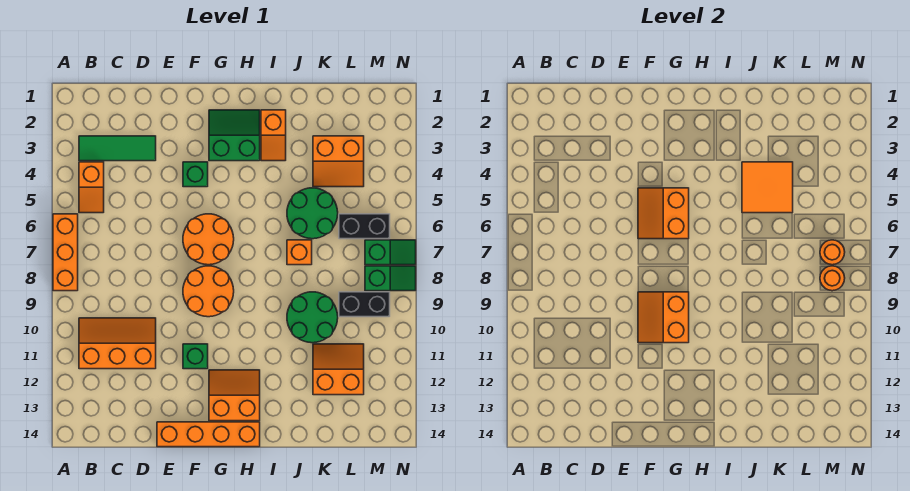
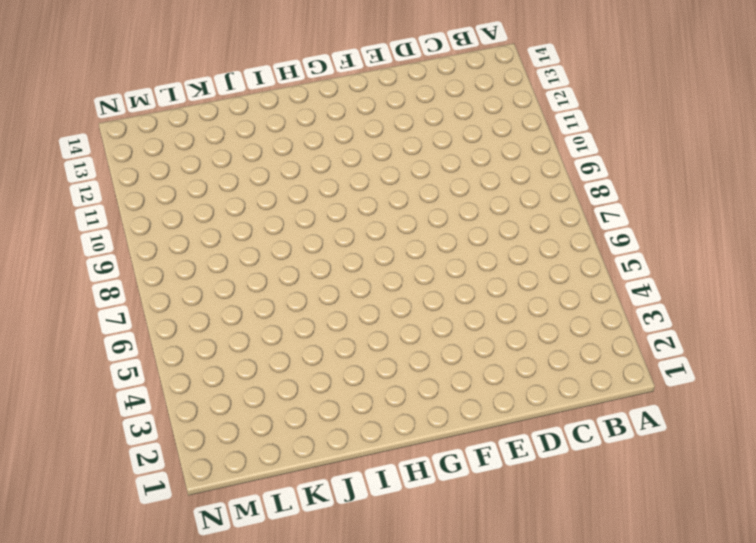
none -> orange 1x3 brick [53,214,78,291]
none -> green 1x3 tile [79,136,156,161]
none -> orange 1x2 slope [79,162,104,213]

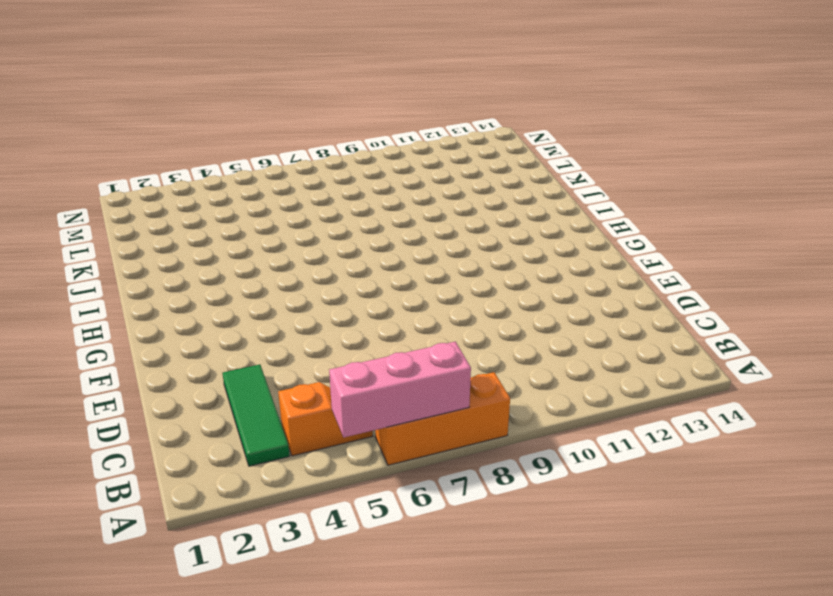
pink 1x3 brick [329,342,471,438] -> none
none -> orange 2x3 slope [79,318,156,369]
none -> orange 1x4 brick [157,422,260,447]
none -> green 1x1 brick [183,162,208,187]

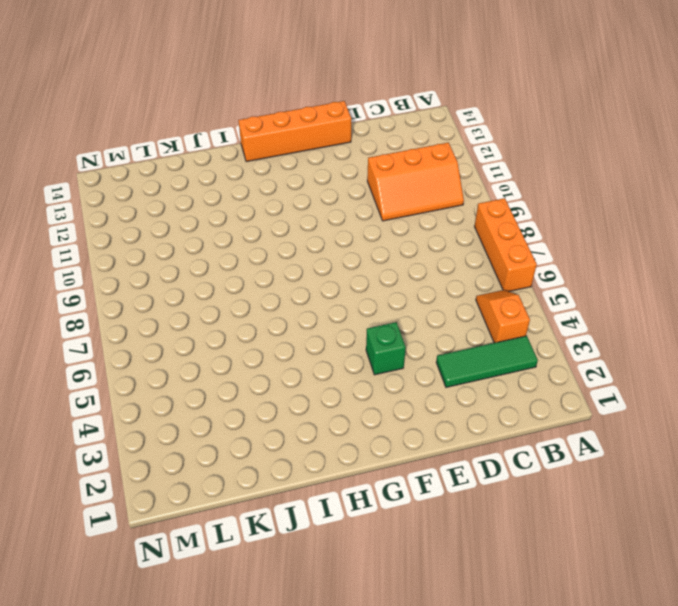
none -> orange 2x2 round brick [183,214,234,265]
none -> orange 2x2 round brick [183,266,234,317]
none -> green 1x1 brick [183,344,208,369]

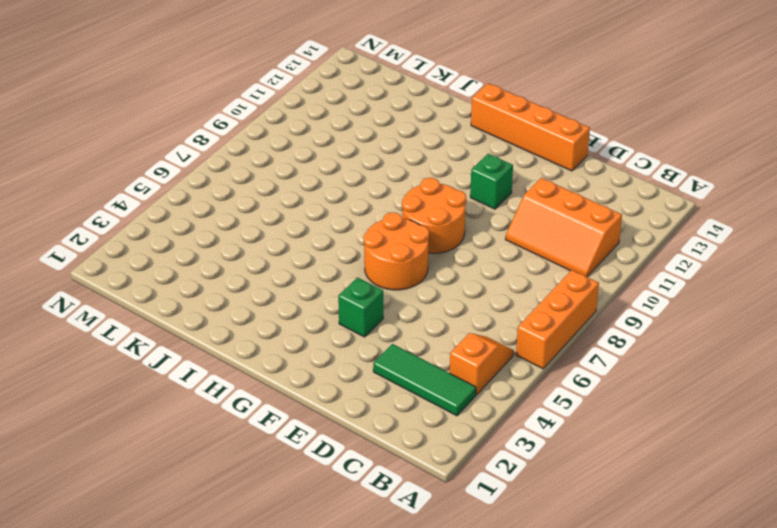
none -> green 2x2 slope [209,110,260,161]
none -> orange 2x2 slope [209,370,260,421]
none -> orange 1x2 slope [261,110,286,161]

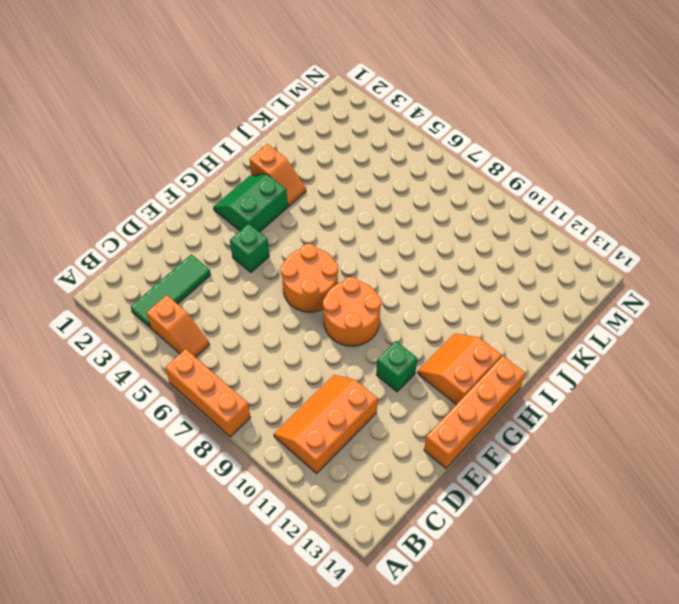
none -> green 2x2 round brick [287,188,338,239]
none -> orange 1x1 brick [287,240,312,265]
none -> green 2x2 round brick [287,292,338,343]

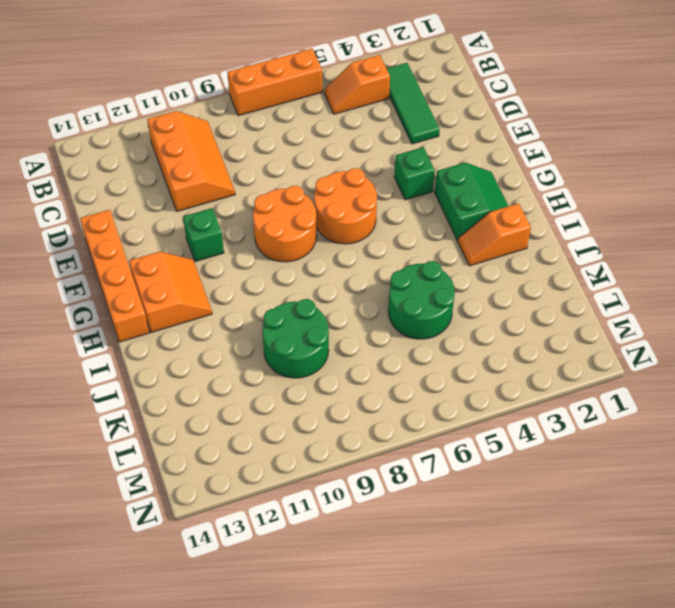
none -> orange 1x1 brick [287,240,312,265]
none -> orange 2x2 slope [313,136,364,187]
none -> orange 2x2 slope [313,344,364,395]

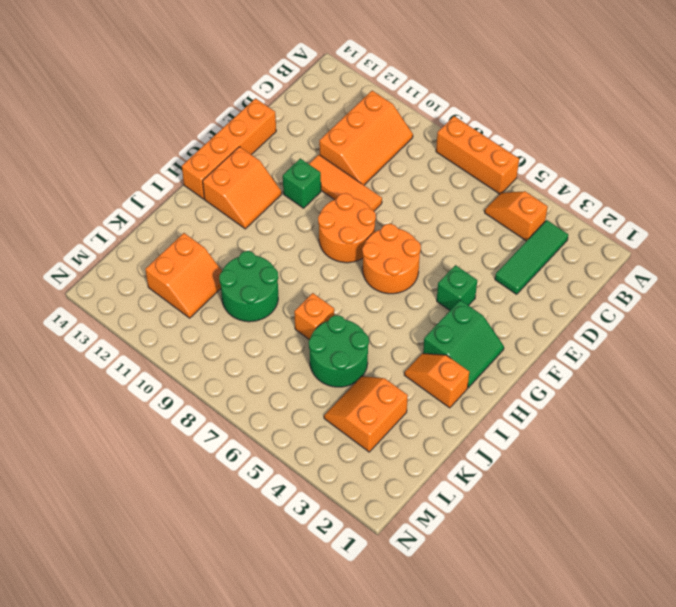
orange 1x3 tile [309,155,382,211] -> none
none -> black 1x2 brick [339,214,390,239]
none -> black 1x2 brick [339,292,390,317]
none -> green 1x2 slope [365,240,416,265]

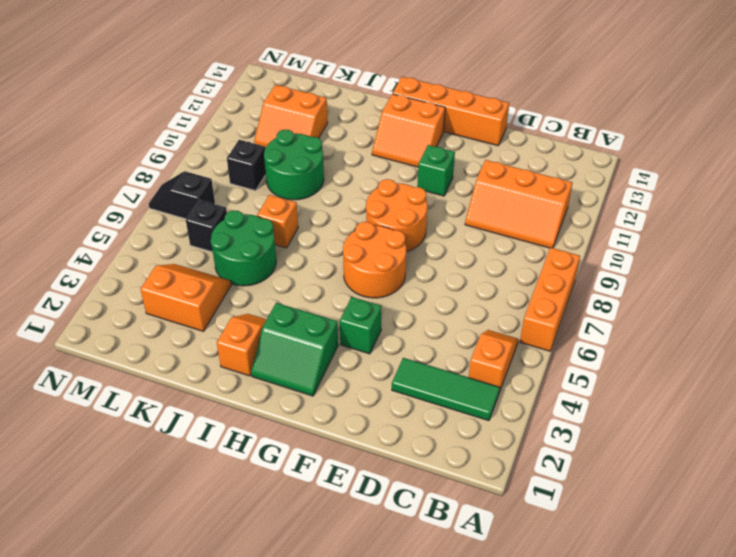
black 1x1 brick [186,200,227,252] -> black 1x2 brick [339,214,390,239]
black 1x1 brick [227,140,266,191] -> black 1x2 brick [339,292,390,317]
black 1x2 slope [149,171,215,219] -> green 1x2 slope [365,240,416,265]
none -> green 1x2 slope [365,266,416,291]
none -> orange 2x2 slope [638,188,689,239]
none -> orange 2x2 slope [638,292,689,343]

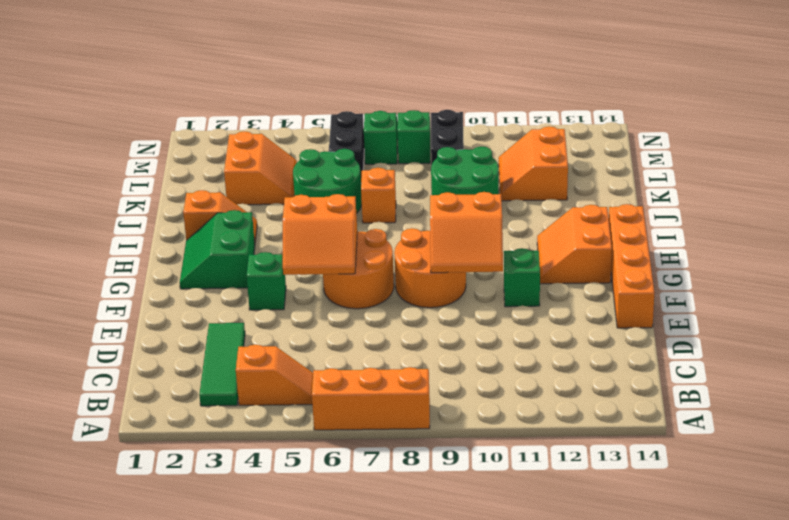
none -> orange 2x3 slope [79,318,156,369]
none -> orange 2x2 tile [742,162,793,213]
none -> orange 1x1 round brick [820,240,845,265]

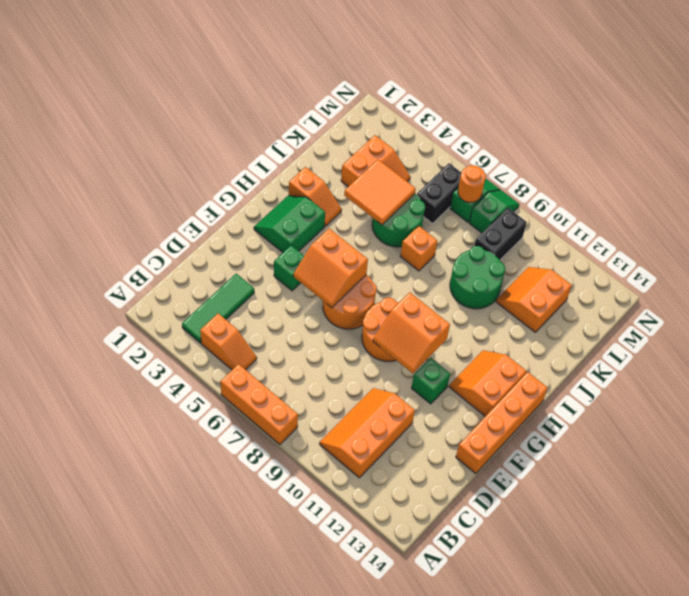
none -> orange 1x1 round brick [820,266,845,291]

